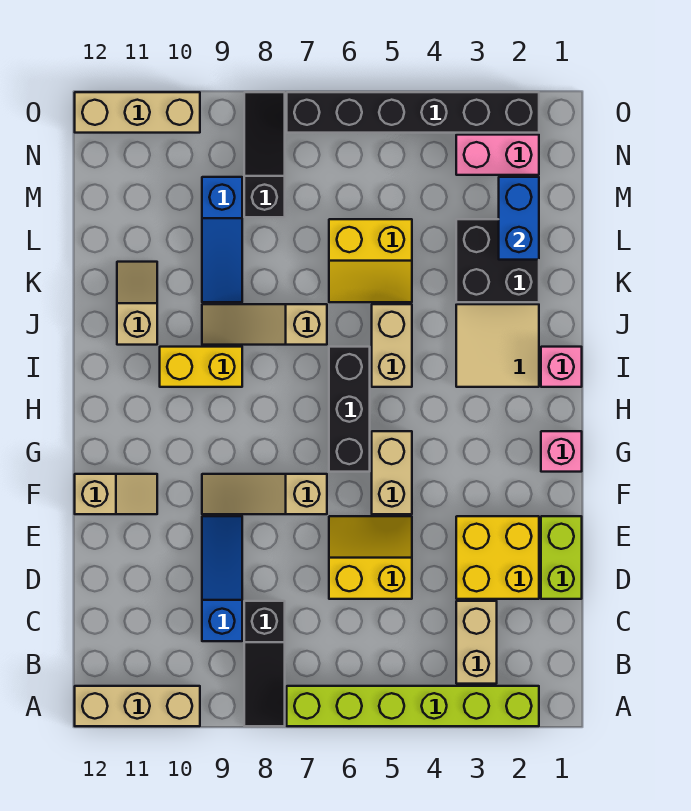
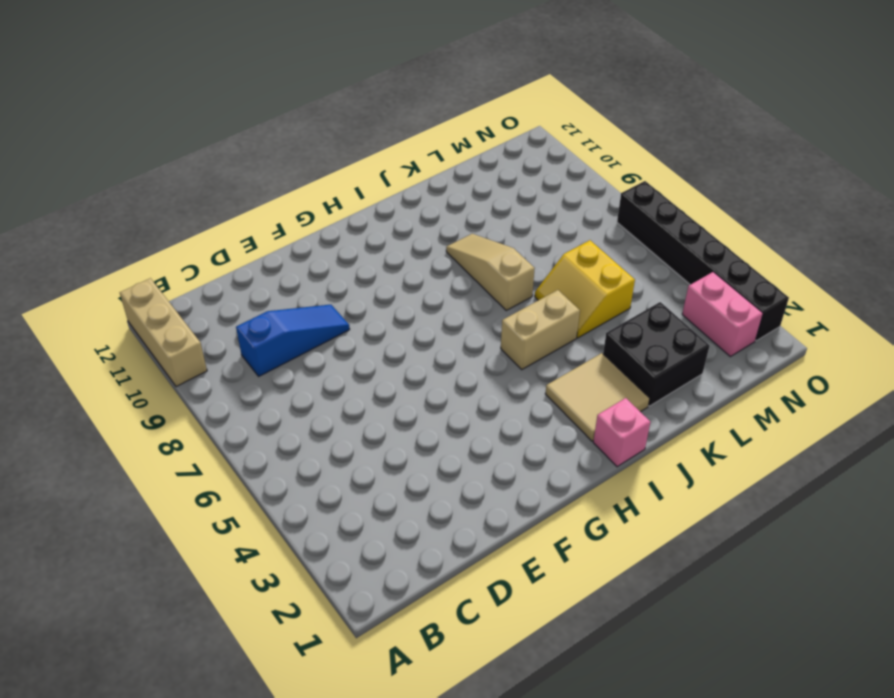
none -> lime 1x6 brick [287,686,539,726]
none -> black 1x3 slope [244,601,285,726]
none -> tan 1x2 brick [456,601,497,684]

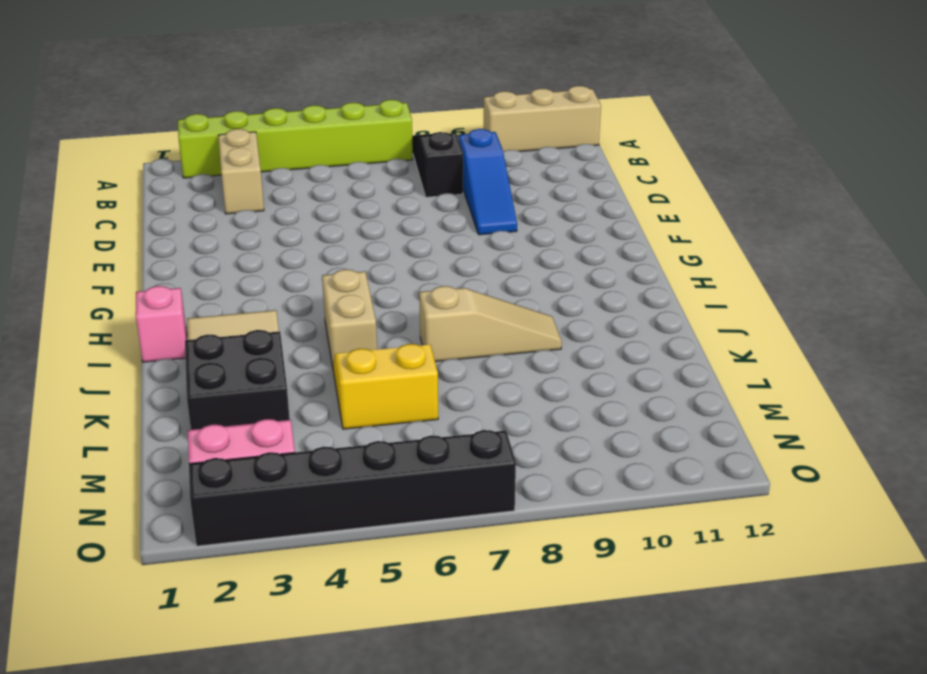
none -> lime 1x2 brick [541,516,582,599]
none -> yellow 2x2 brick [456,516,539,599]
none -> yellow 2x2 slope [329,516,412,599]

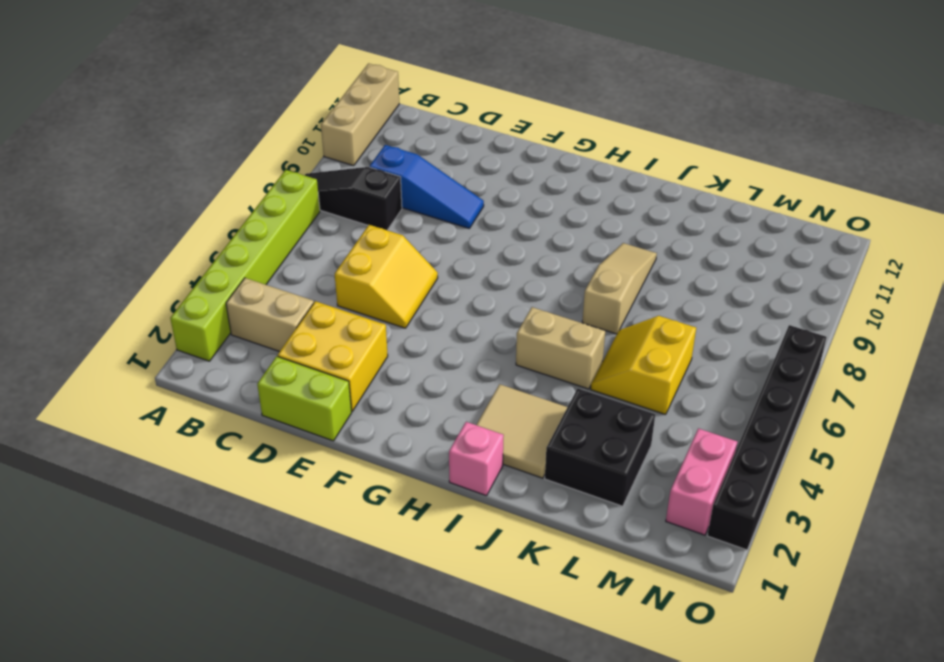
none -> tan 1x2 brick [372,431,412,514]
none -> tan 1x3 slope [202,474,327,514]
none -> tan 1x2 slope [75,474,157,514]

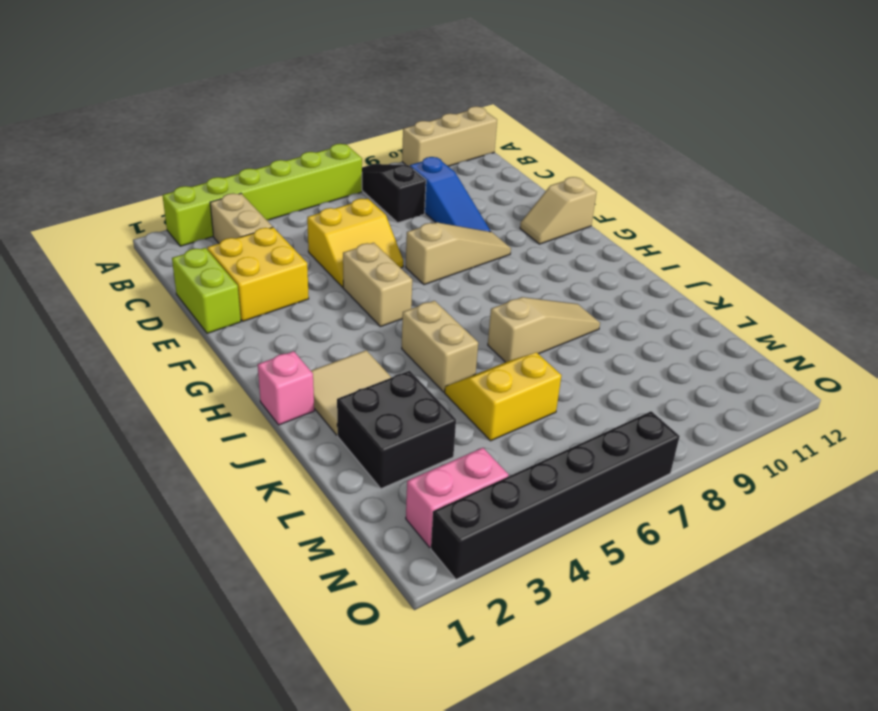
none -> pink 1x1 brick [541,431,582,472]
none -> black 1x3 brick [329,347,370,472]
none -> yellow 1x2 brick [160,347,242,387]

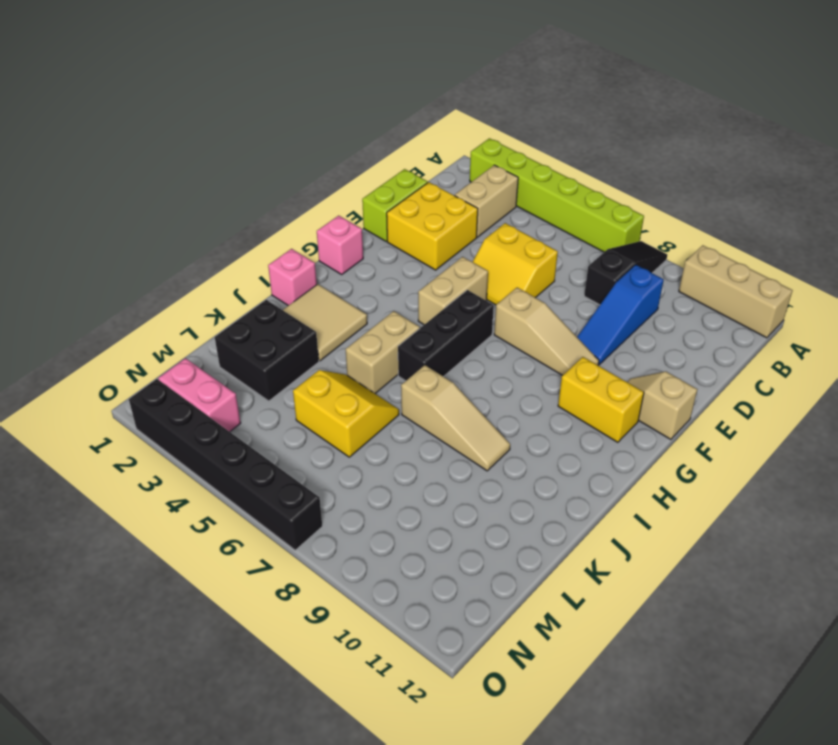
yellow 1x2 brick [558,357,644,442] -> yellow 1x2 brick moved to [160,347,242,387]
none -> tan 1x2 slope [117,262,157,345]
none -> blue 1x3 slope [202,177,242,302]
none -> black 1x3 slope [244,92,285,217]

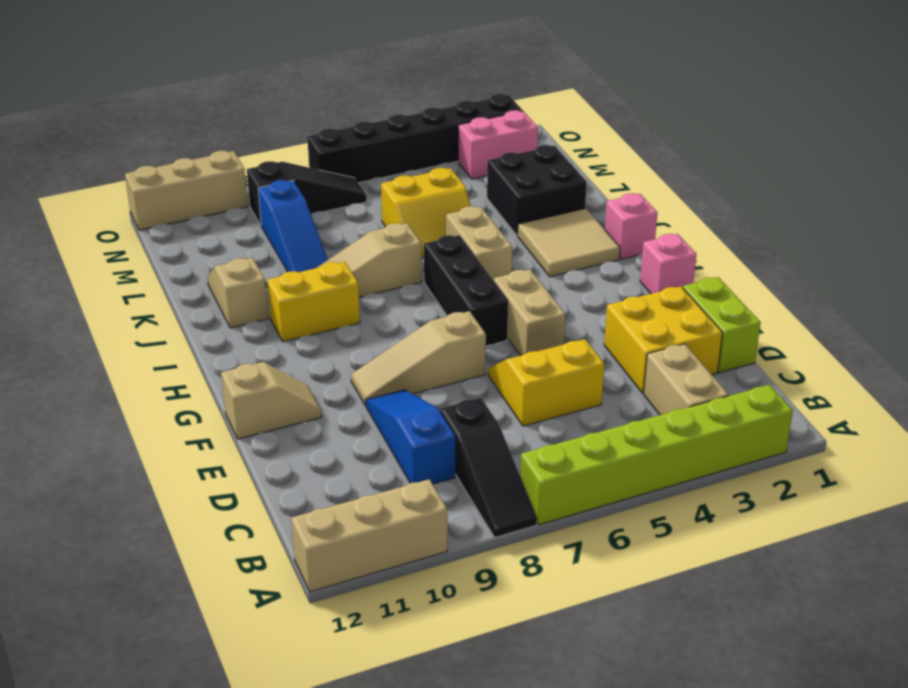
black 1x3 slope [247,161,367,225] -> black 1x3 slope turned to [244,92,285,217]
none -> blue 1x2 brick [499,177,539,260]

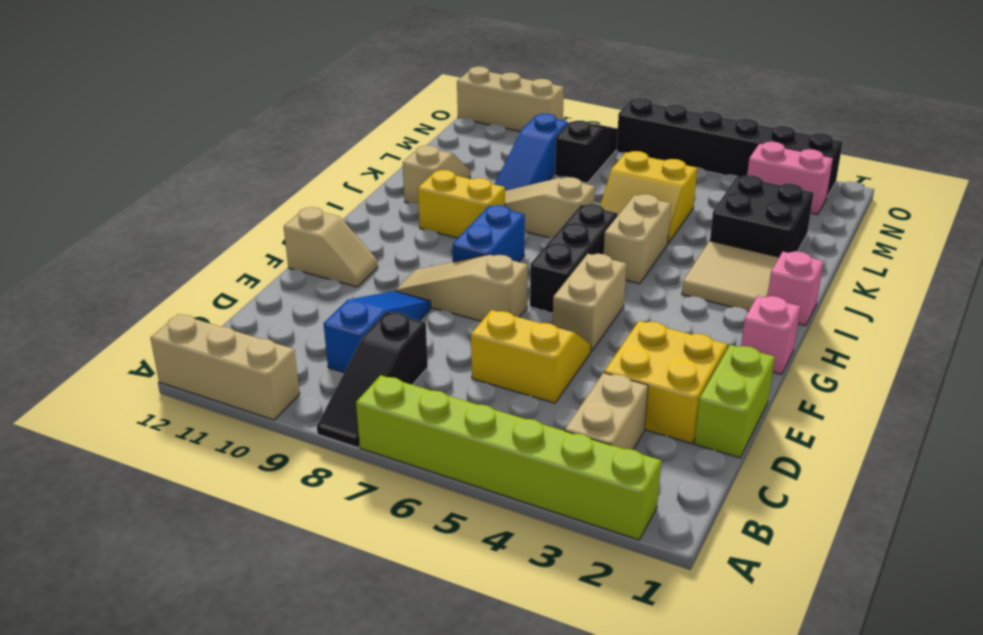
blue 1x2 brick [452,205,525,262] -> blue 1x2 brick moved to [499,177,539,260]

